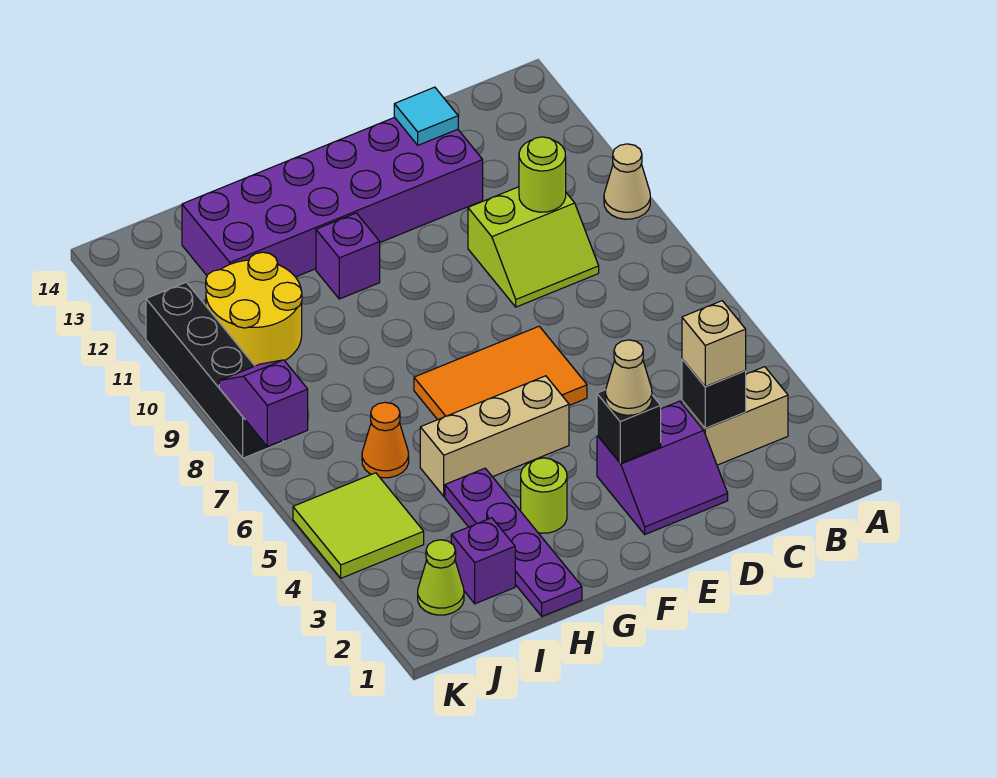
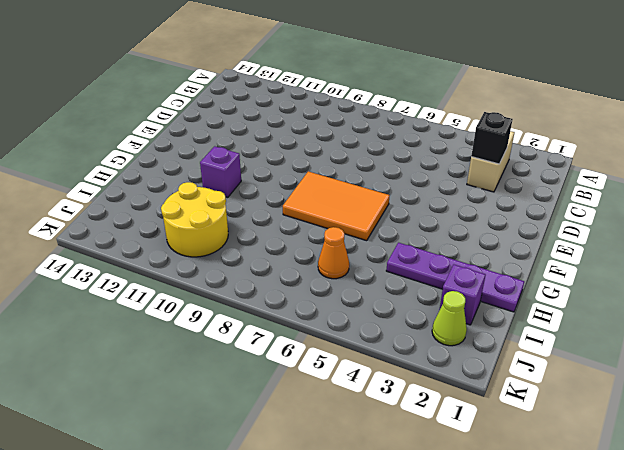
orange 2x3 tile [283,171,390,241] -> orange 2x3 tile turned to [414,326,587,420]
none -> tan 1x1 cone [604,144,650,219]
none -> lime 2x2 slope [468,187,599,307]
none -> purple 2x2 slope [597,401,728,534]

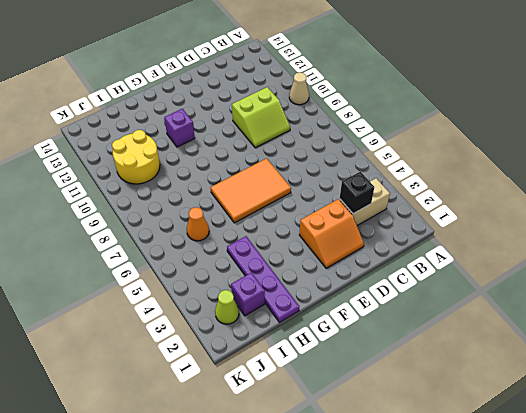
orange 2x2 slope [299,199,364,268] -> purple 2x2 slope [597,401,728,534]
none -> purple 2x6 brick [182,117,483,277]
none -> tan 1x3 brick [420,376,569,496]
none -> lime 1x1 round brick [521,458,567,533]

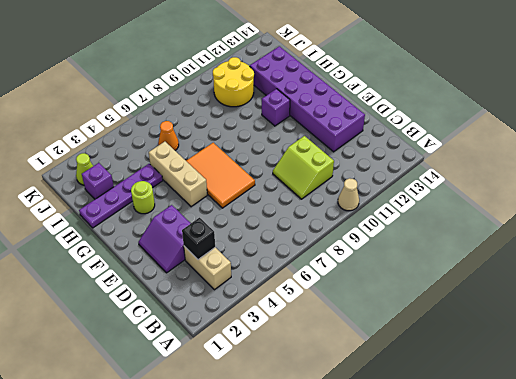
none -> lime 2x2 tile [293,473,424,578]
none -> black 1x4 brick [146,282,283,458]
none -> lime 1x1 round brick [519,137,566,212]

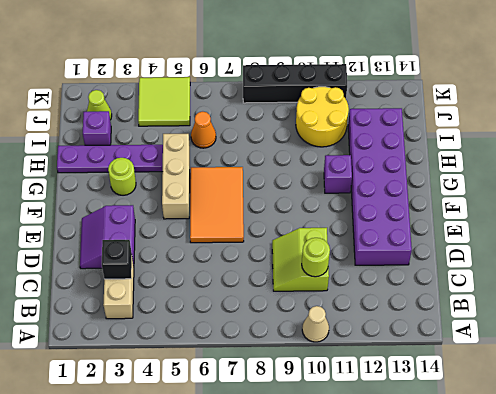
none -> cyan 1x1 tile [394,87,458,145]
none -> black 1x1 brick [597,390,661,463]
none -> purple 1x2 slope [219,360,308,447]

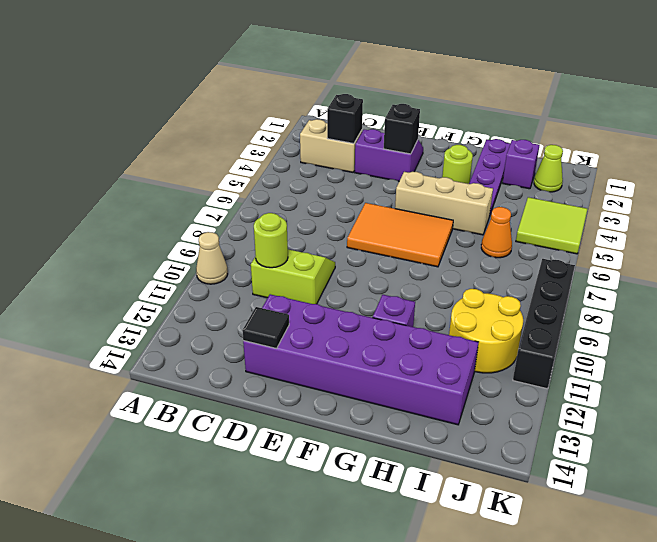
black 1x1 tile [242,307,289,348] -> cyan 1x1 tile [394,87,458,145]
none -> purple 1x2 slope [219,360,308,447]
none -> tan 1x1 brick [682,301,746,387]
none -> tan 1x1 cone [606,340,652,415]

